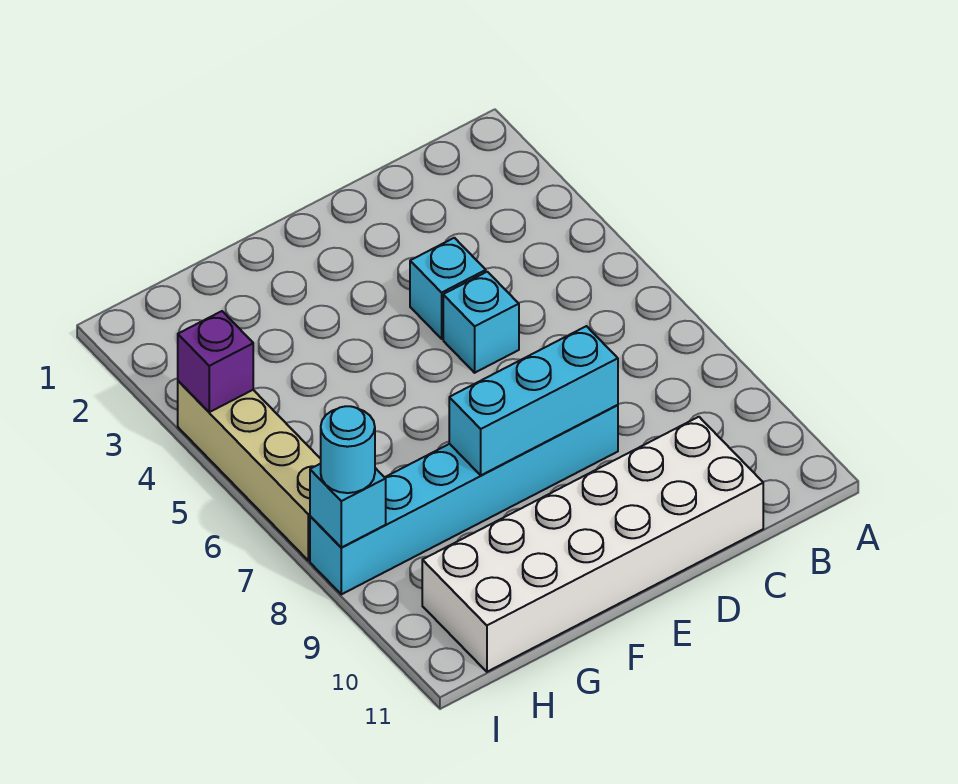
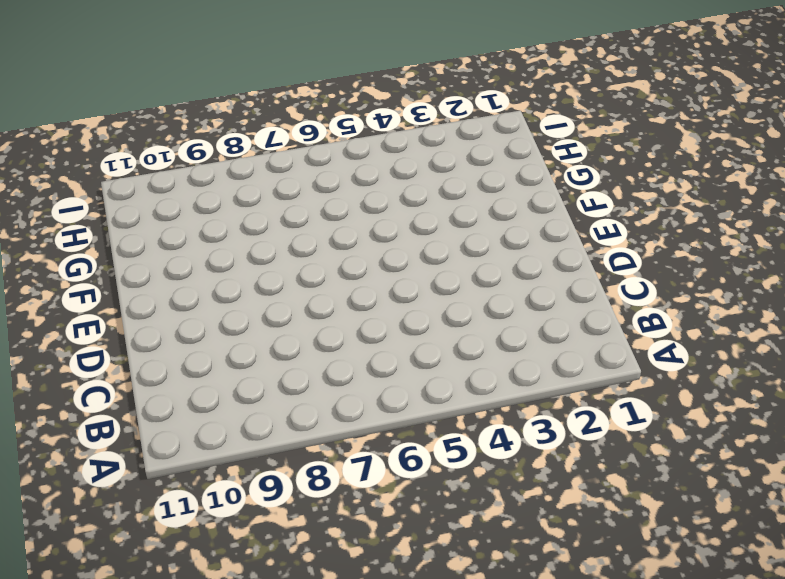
none -> white 2x6 brick [422,417,763,672]
none -> cyan 1x1 brick [410,238,486,339]

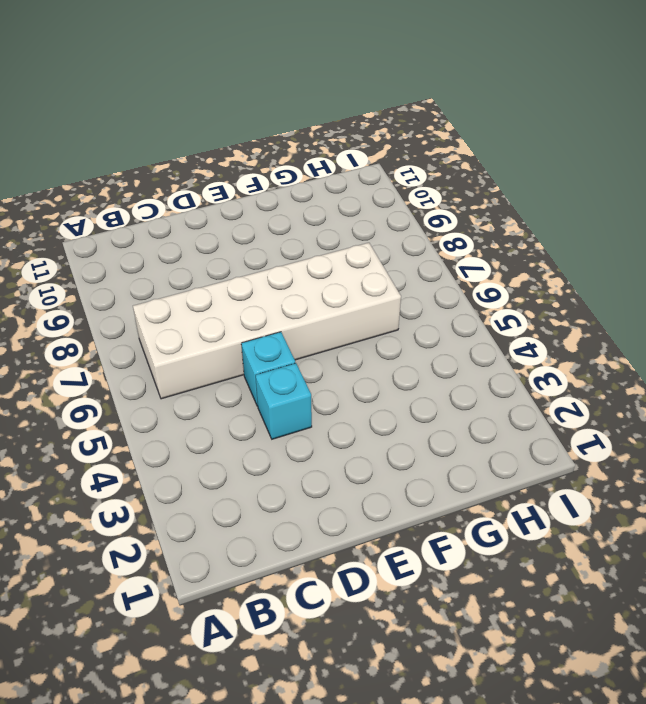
white 2x6 brick [133,243,401,399] -> white 2x6 brick moved to [422,417,763,672]
none -> cyan 1x6 brick [310,405,618,594]
none -> tan 1x4 brick [178,381,321,561]

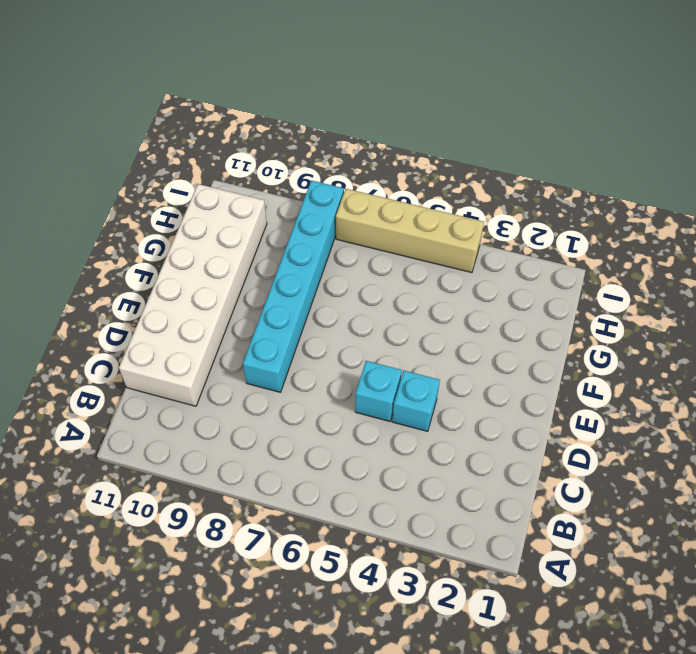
none -> cyan 1x3 brick [449,326,618,475]
none -> purple 1x1 brick [178,311,253,412]

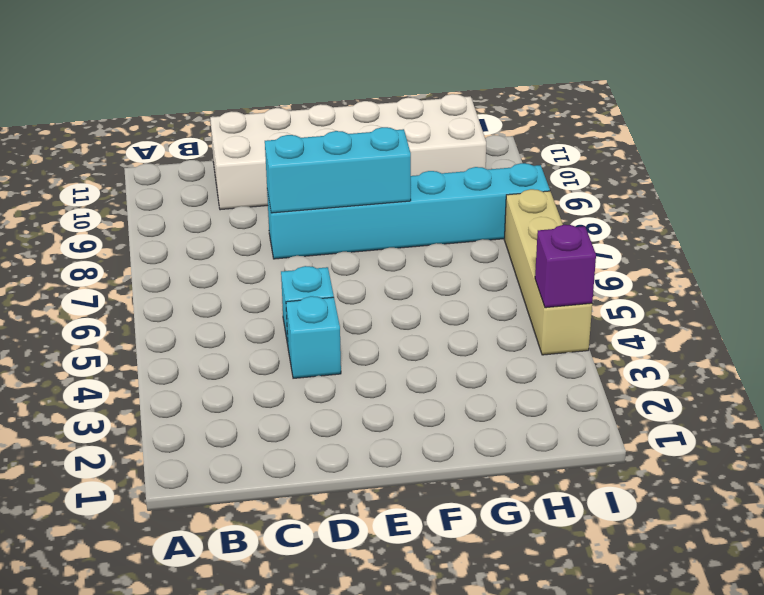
none -> cyan 1x1 brick [310,464,386,547]
none -> cyan 1x1 round brick [321,406,375,493]

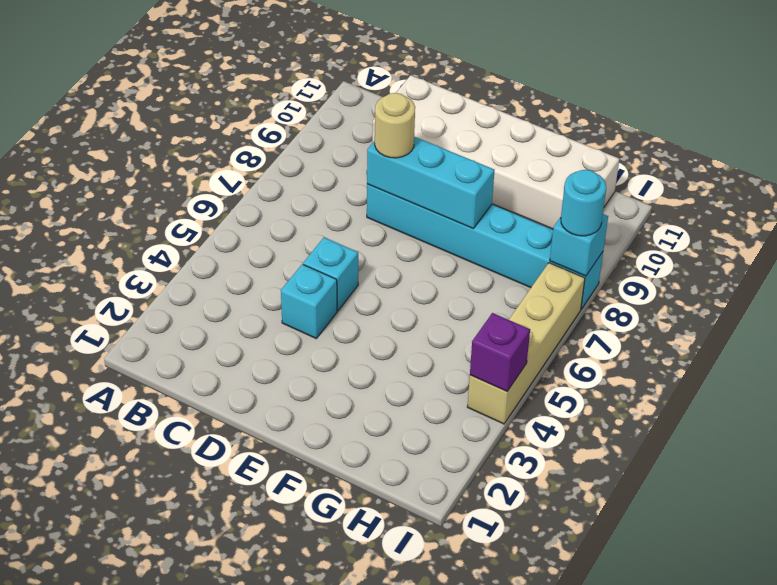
tan 1x1 round brick [375,93,415,158] -> none

